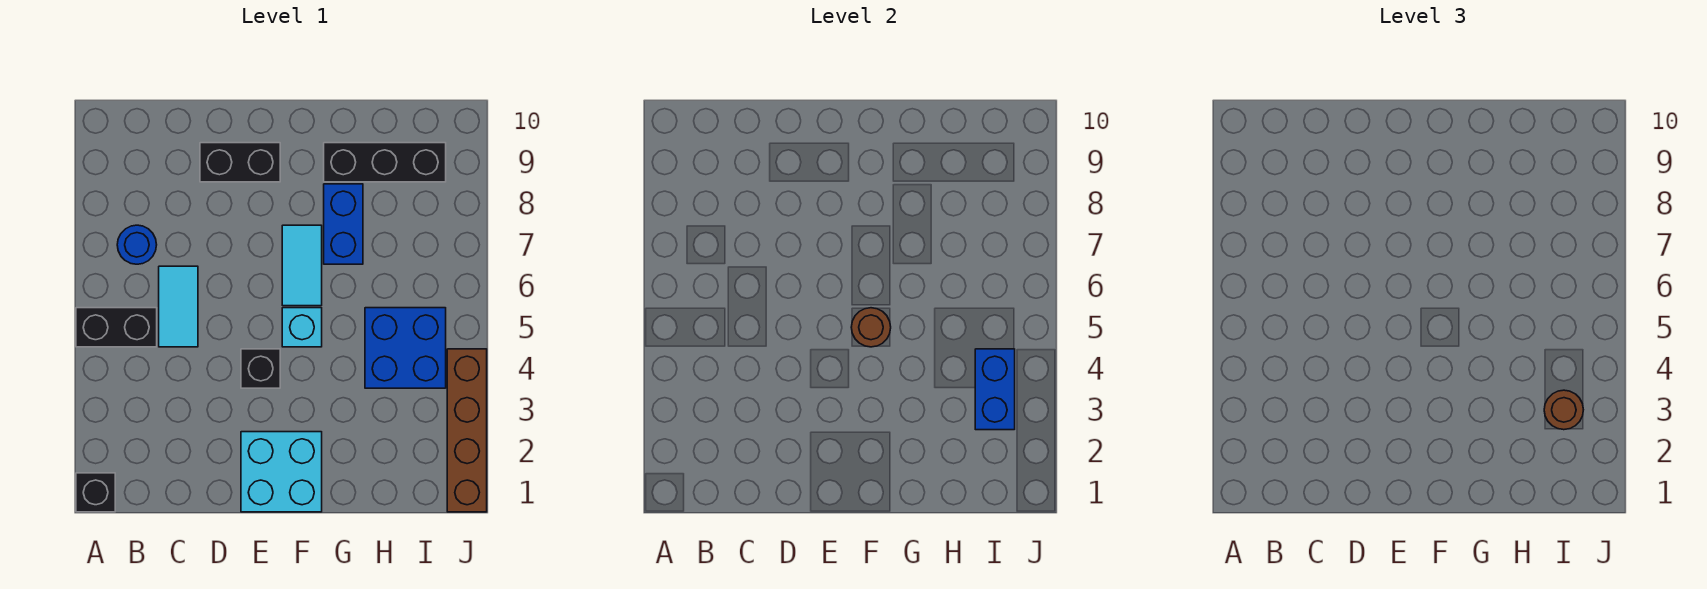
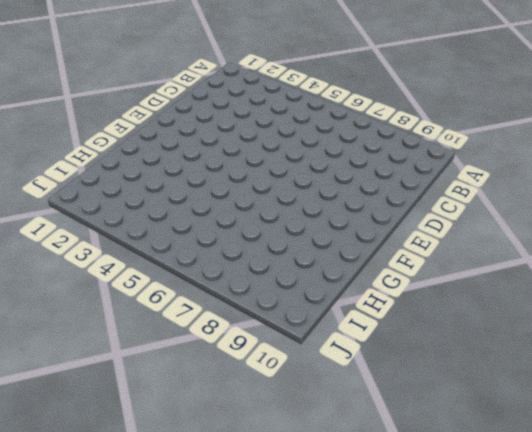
none -> black 1x1 brick [76,473,115,512]
none -> black 1x2 brick [76,308,157,347]
none -> blue 1x1 round brick [117,225,157,264]

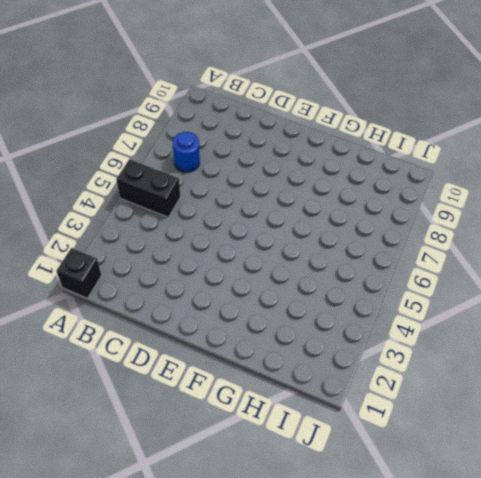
none -> cyan 1x2 tile [159,266,198,347]
none -> black 1x2 brick [200,143,280,182]
none -> cyan 2x2 brick [241,432,322,512]

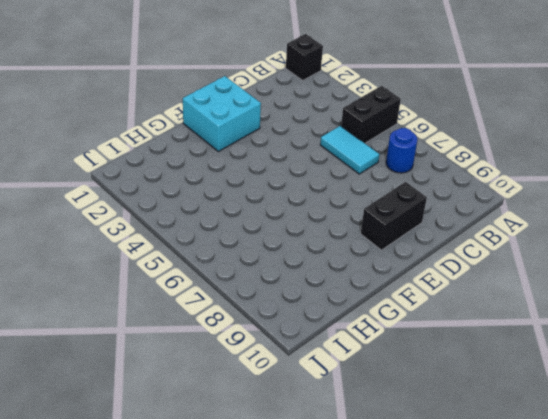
none -> black 1x1 brick [241,349,280,388]
none -> cyan 1x1 brick [282,308,322,347]
none -> cyan 1x2 tile [282,225,322,306]

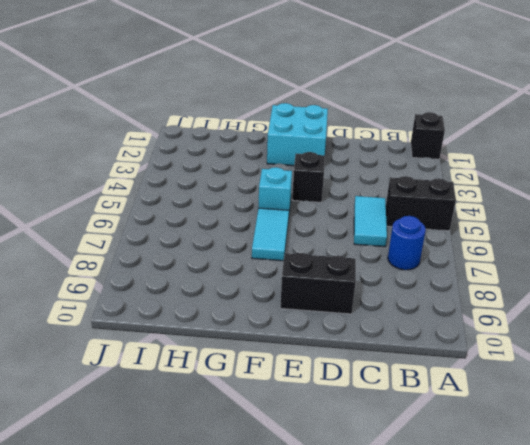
none -> blue 1x2 brick [324,184,363,264]
none -> black 1x3 brick [324,143,446,182]
none -> blue 2x2 brick [365,308,446,388]

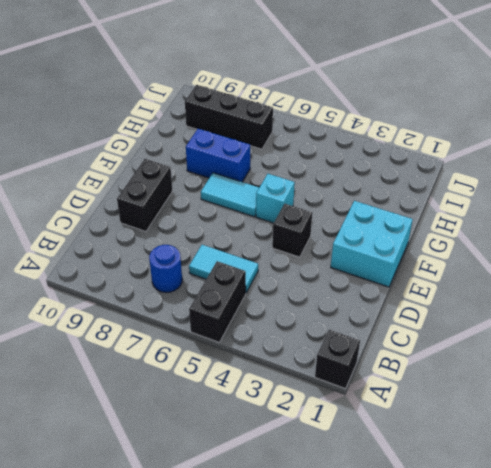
black 1x3 brick [185,85,273,149] -> black 1x3 brick turned to [324,143,446,182]
none -> blue 2x2 brick [365,308,446,388]
none -> brown 1x4 brick [447,349,487,512]
none -> brown 1x1 round brick [851,308,891,347]

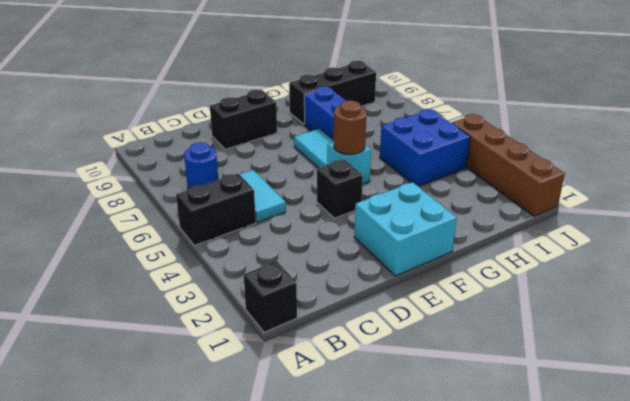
none -> blue 1x2 brick [975,349,1015,430]
none -> brown 1x1 round brick [1544,390,1583,430]

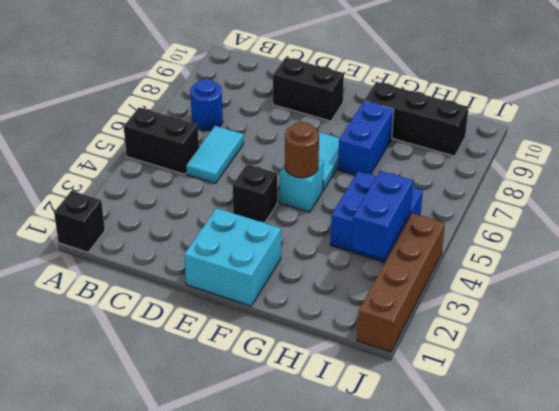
none -> brown 1x1 round brick [1544,390,1583,430]

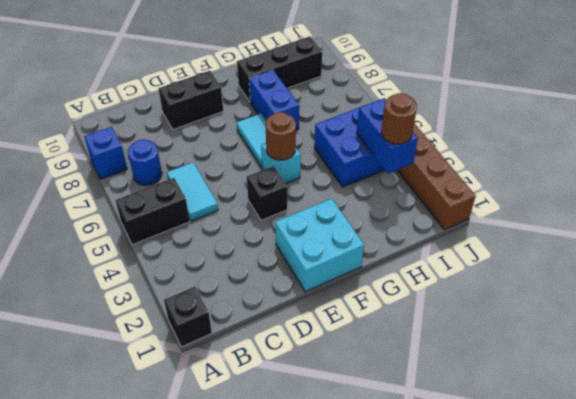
blue 1x1 brick [84,127,127,179] -> none

